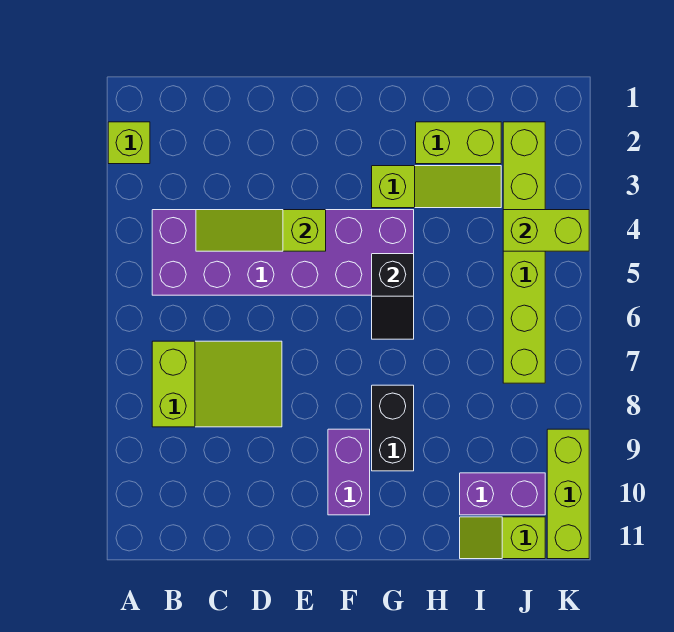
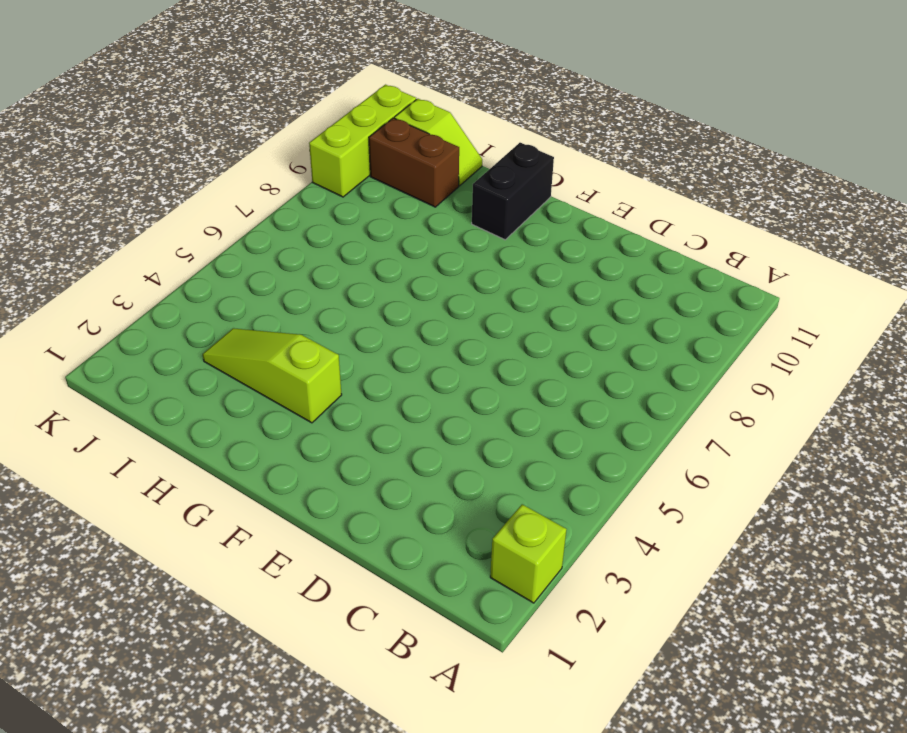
black 1x2 brick [472,143,554,240] -> black 1x2 brick moved to [372,385,414,471]
brown 1x2 brick [369,118,459,207] -> purple 1x2 brick [460,473,545,515]
none -> purple 2x6 brick [152,210,414,295]
none -> lime 2x3 slope [152,341,282,427]
none -> purple 1x2 brick [328,429,370,515]

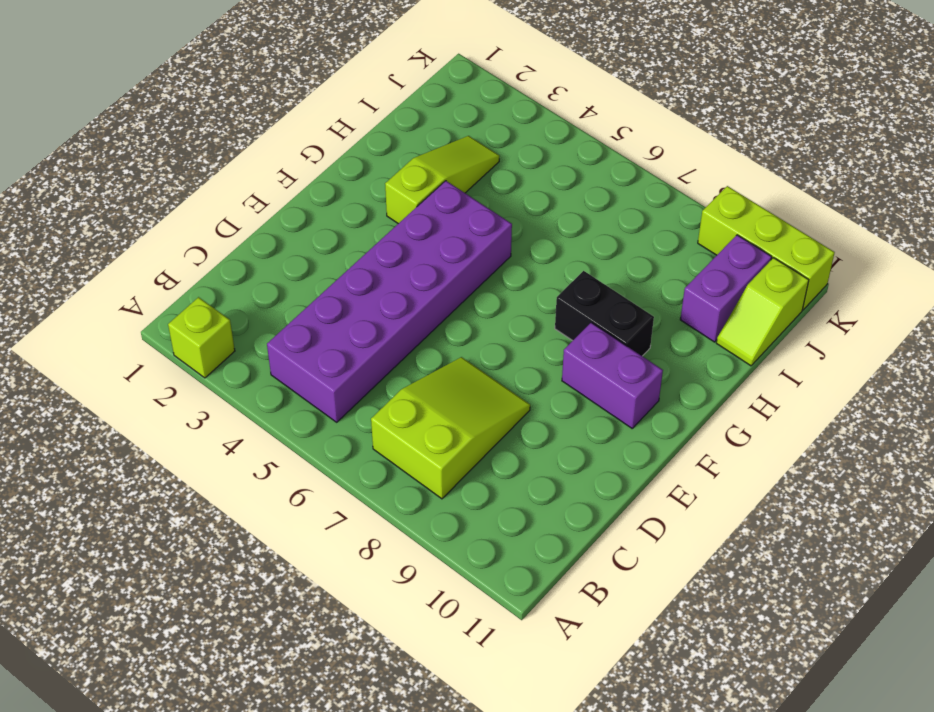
none -> lime 1x2 brick [416,122,501,164]
none -> lime 1x6 brick [503,122,545,383]
none -> lime 1x3 slope [196,210,326,251]

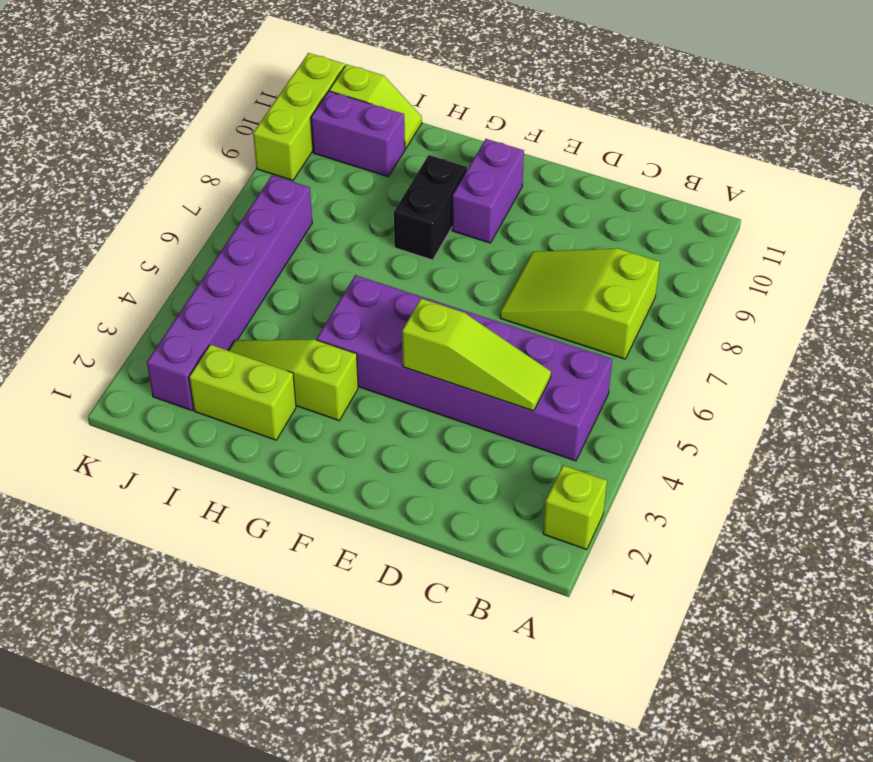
purple 1x6 brick [147,175,312,410] -> lime 1x6 brick [503,122,545,383]
none -> black 1x2 slope [372,254,414,339]
none -> lime 1x2 brick [503,210,589,251]

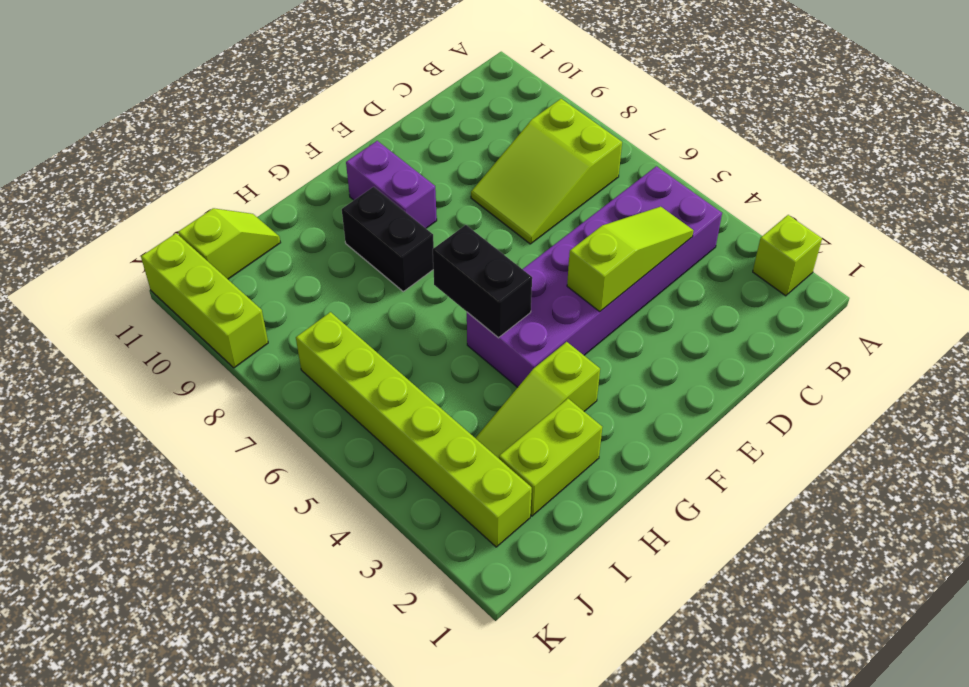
black 1x2 brick [433,225,532,338] -> black 1x2 slope [372,254,414,339]
none -> purple 1x2 brick [460,473,545,515]
none -> lime 1x2 brick [503,210,589,251]

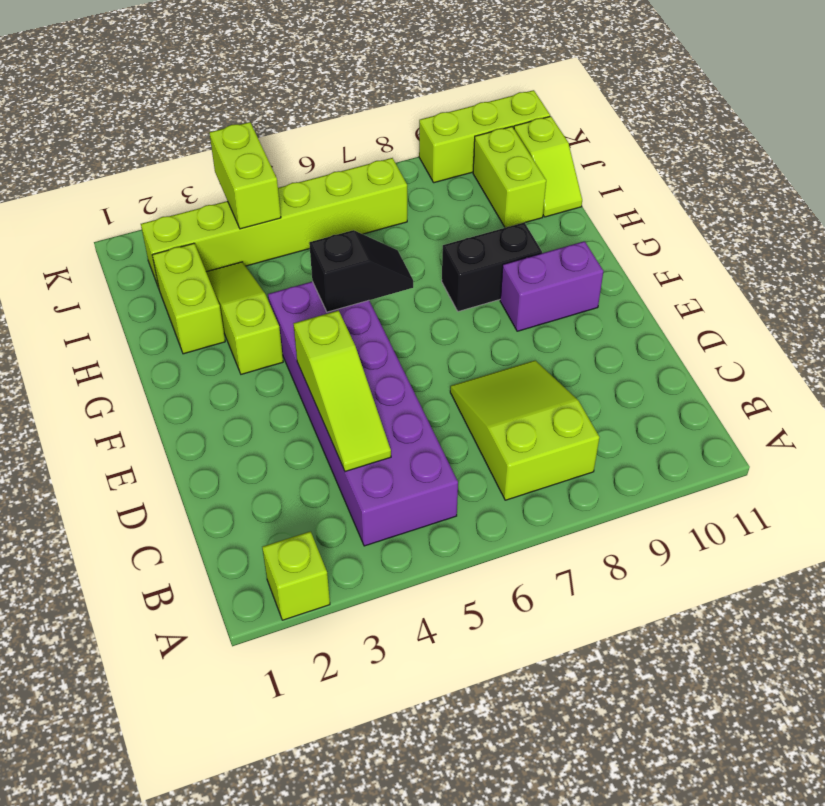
lime 1x2 brick [473,127,546,228] -> purple 1x2 brick [460,473,545,515]

